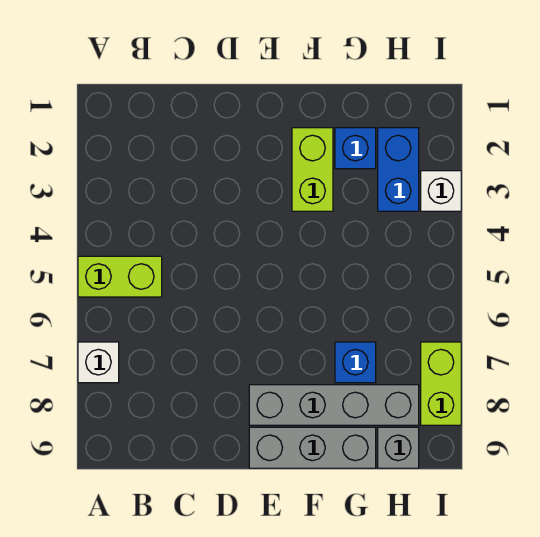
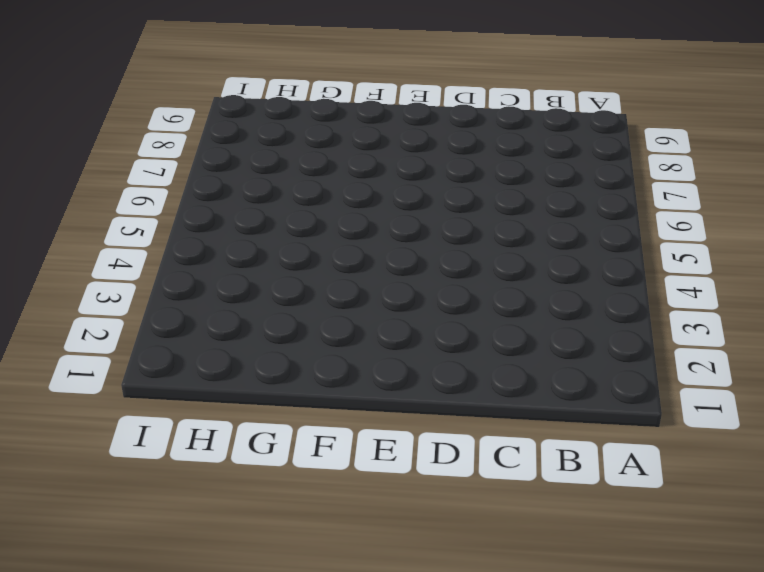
none -> lime 1x2 brick [78,256,162,297]
none -> white 1x1 brick [78,342,119,383]

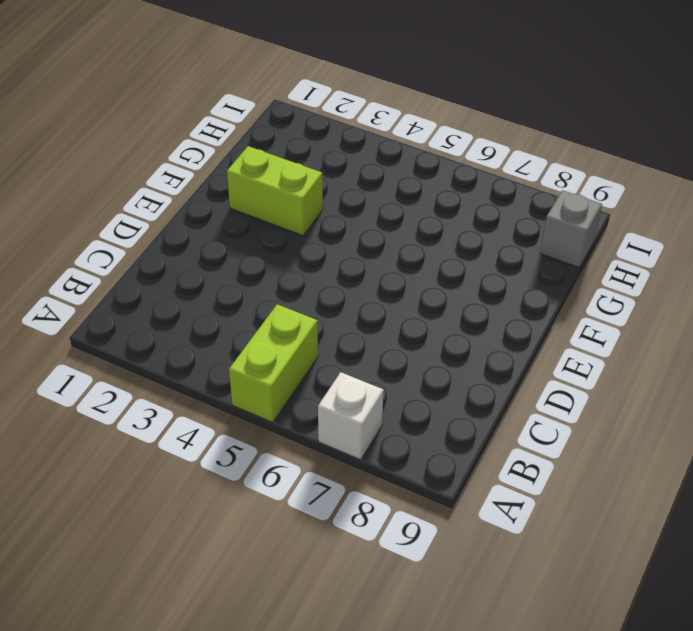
none -> grey 1x4 brick [249,385,419,425]
none -> grey 1x3 brick [249,427,376,468]

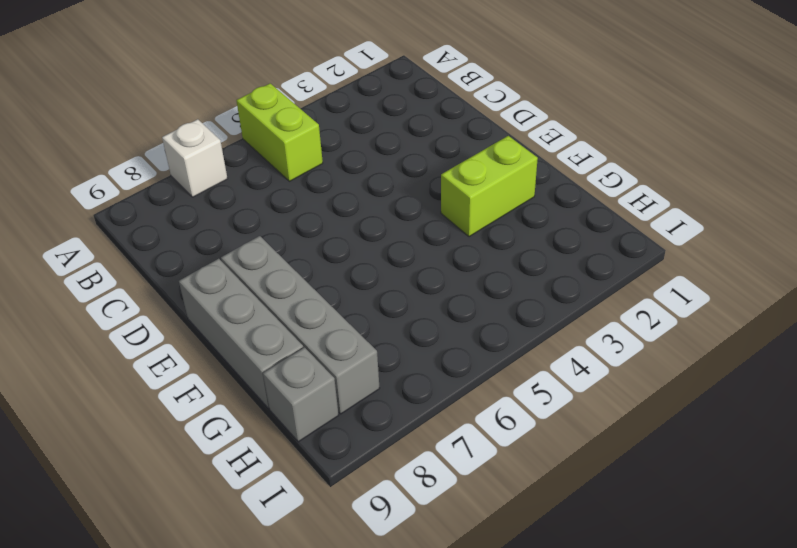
none -> blue 1x1 brick [335,128,376,169]
none -> blue 1x1 brick [335,342,376,383]

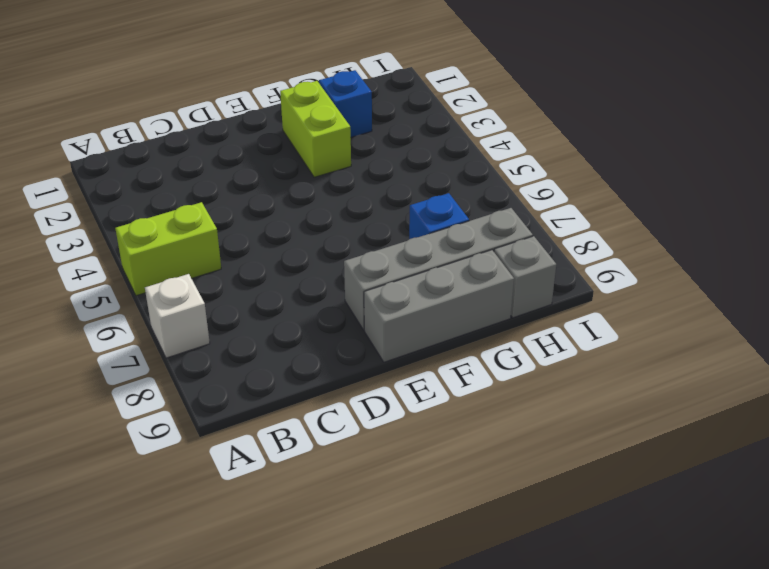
none -> blue 1x2 brick [378,128,419,211]
none -> white 1x1 brick [421,171,461,211]

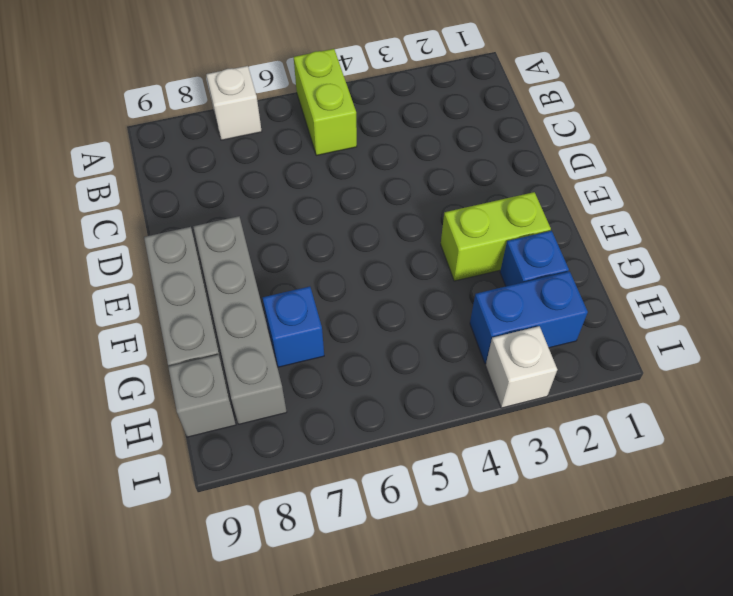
none -> lime 1x2 brick [421,342,461,425]

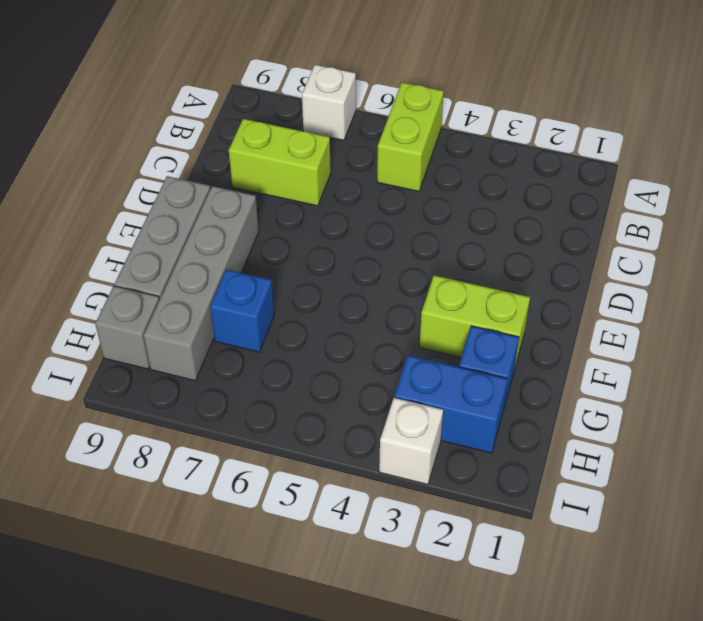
lime 1x2 brick [229,119,331,206] -> lime 1x2 brick moved to [421,342,461,425]

